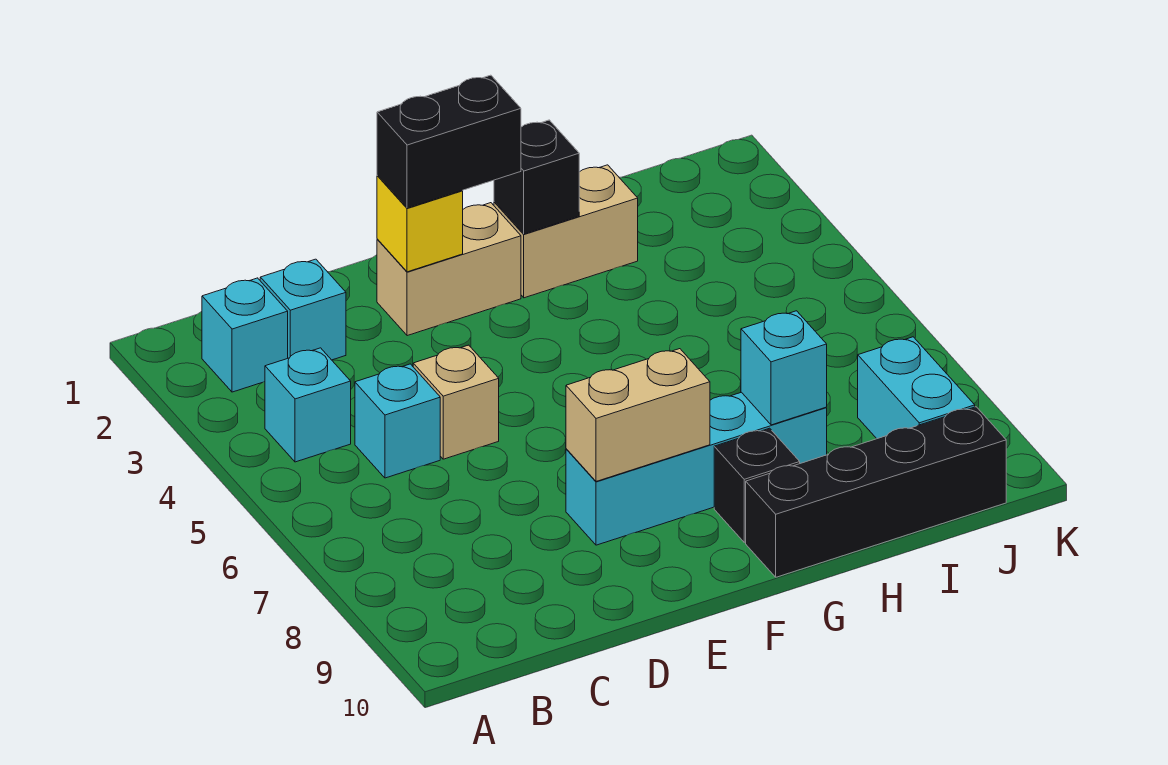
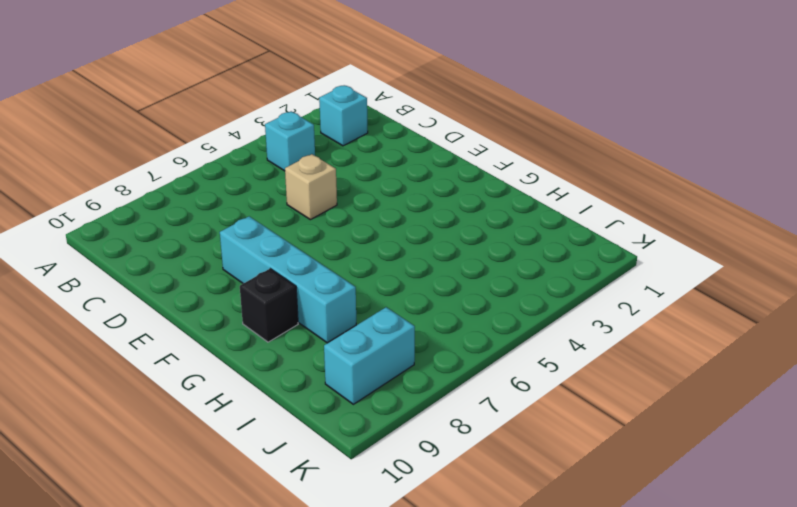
none -> cyan 1x1 brick [260,259,346,360]
none -> cyan 1x1 brick [355,364,440,478]
none -> tan 1x2 brick [377,203,521,336]

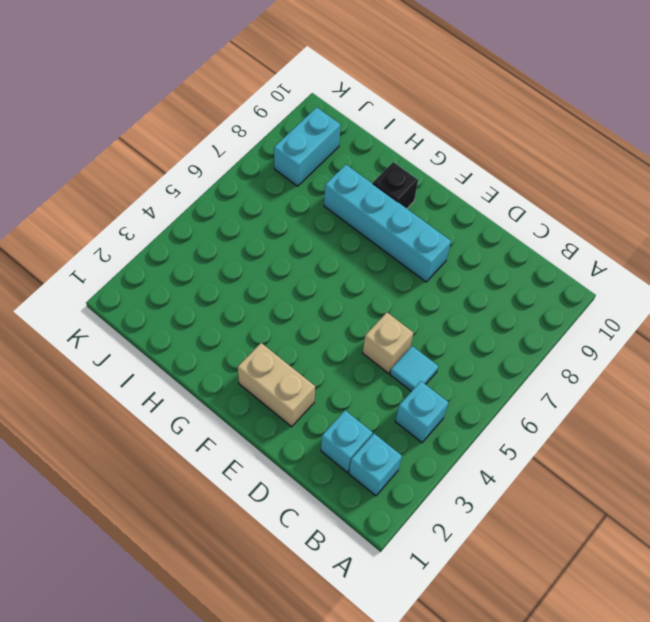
cyan 1x1 tile [390,346,439,391] -> cyan 1x1 brick [355,364,440,478]
none -> tan 1x2 brick [494,165,638,298]
none -> black 1x4 brick [746,407,1006,577]
none -> yellow 1x1 brick [377,176,463,272]

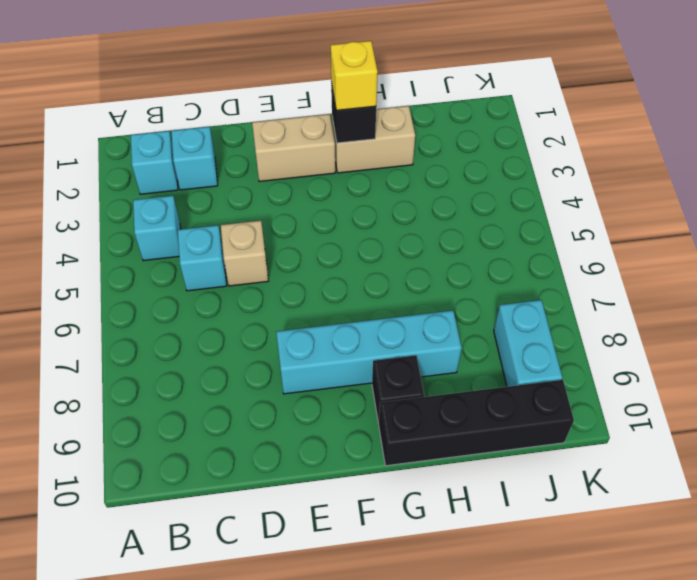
yellow 1x1 brick [331,41,378,110] -> yellow 1x1 brick moved to [377,176,463,272]
none -> tan 1x2 brick [566,349,710,481]
none -> cyan 1x1 brick [741,311,827,425]
none -> black 1x2 brick [377,75,521,208]

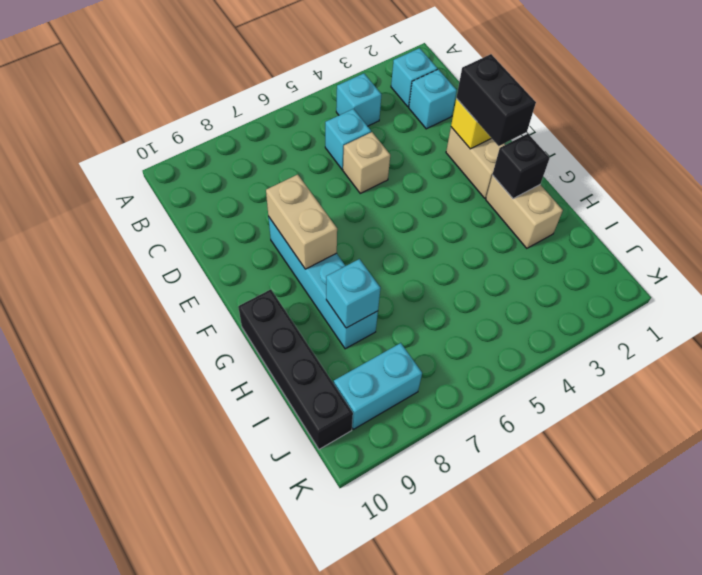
none -> black 1x1 brick [714,428,800,542]

